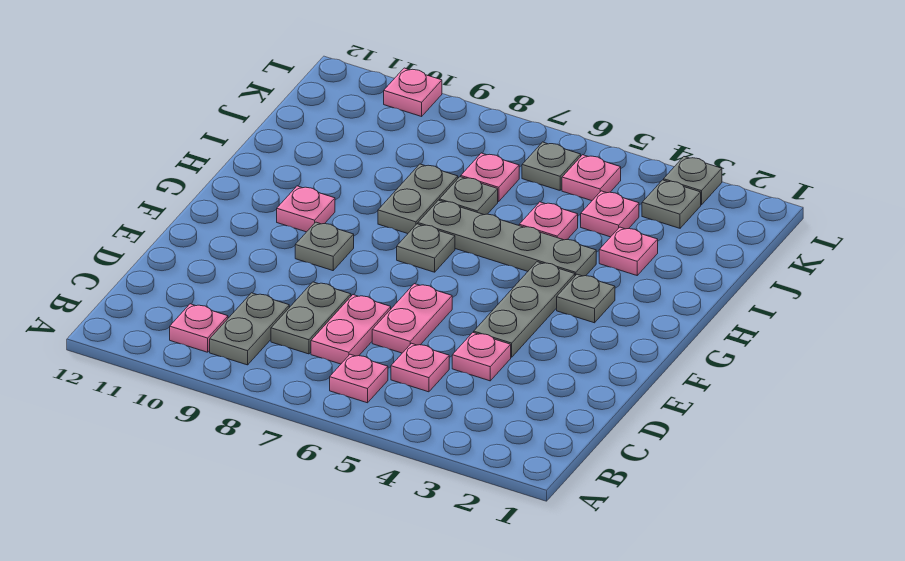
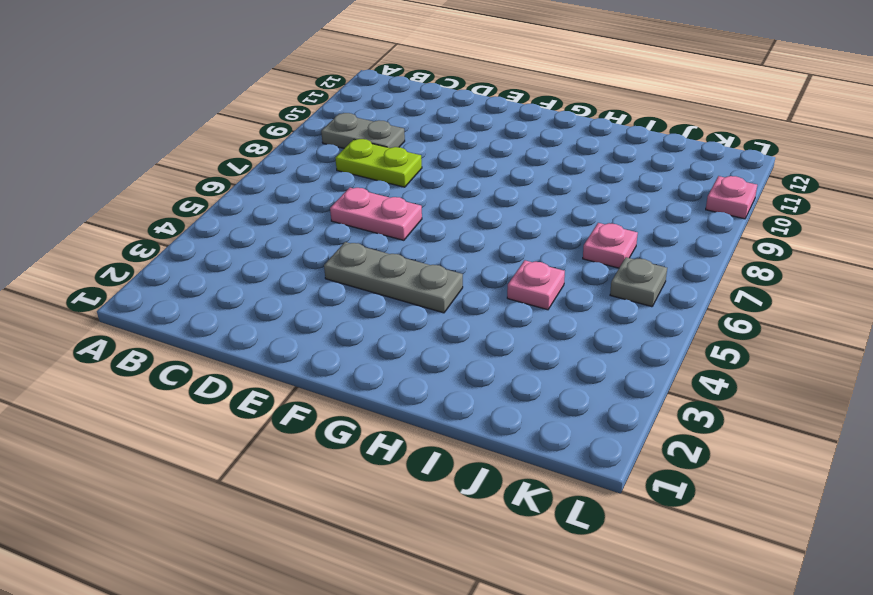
lime 1x2 plate [335,139,422,187] -> grey 1x2 plate [271,282,351,354]
none -> pink 1x1 plate [330,354,388,403]
none -> pink 1x1 plate [170,304,228,352]
none -> pink 1x1 plate [391,343,449,392]

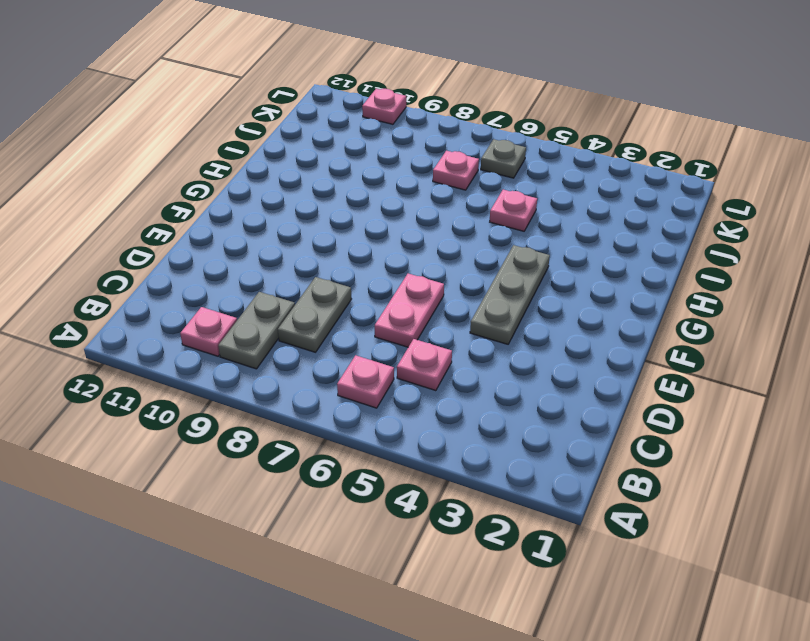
none -> pink 1x2 plate [311,295,391,364]
none -> pink 1x1 plate [452,332,511,381]
none -> grey 1x1 plate [295,222,354,271]

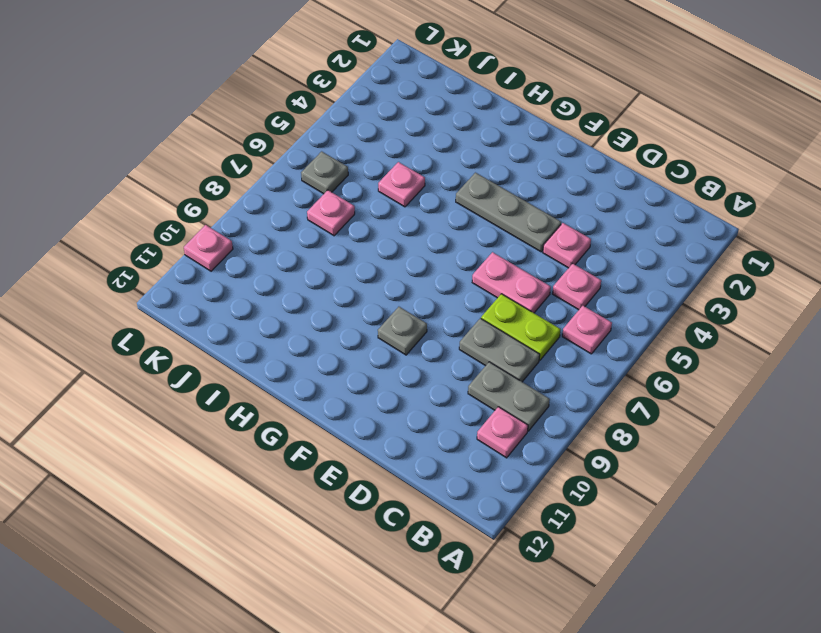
lime 1x2 plate [481,294,561,360] -> pink 1x2 plate [311,295,391,364]
none -> grey 1x1 plate [557,274,615,323]
none -> grey 1x1 plate [397,224,455,272]
none -> pink 1x1 plate [277,186,335,232]

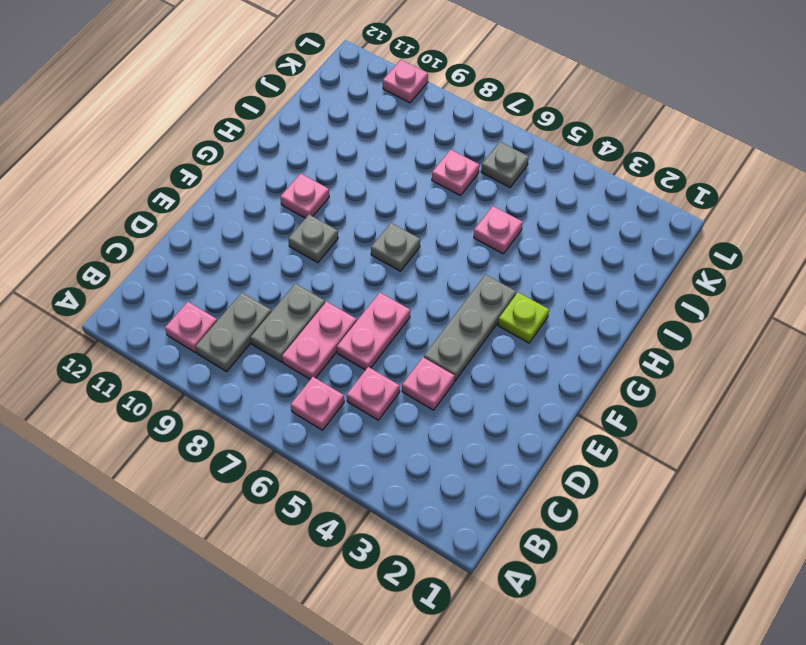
lime 1x1 plate [498,293,549,343] -> grey 1x1 plate [557,274,615,323]
none -> grey 1x4 plate [418,200,596,276]
none -> grey 1x2 plate [378,164,458,234]
none -> pink 1x1 plate [599,227,658,275]

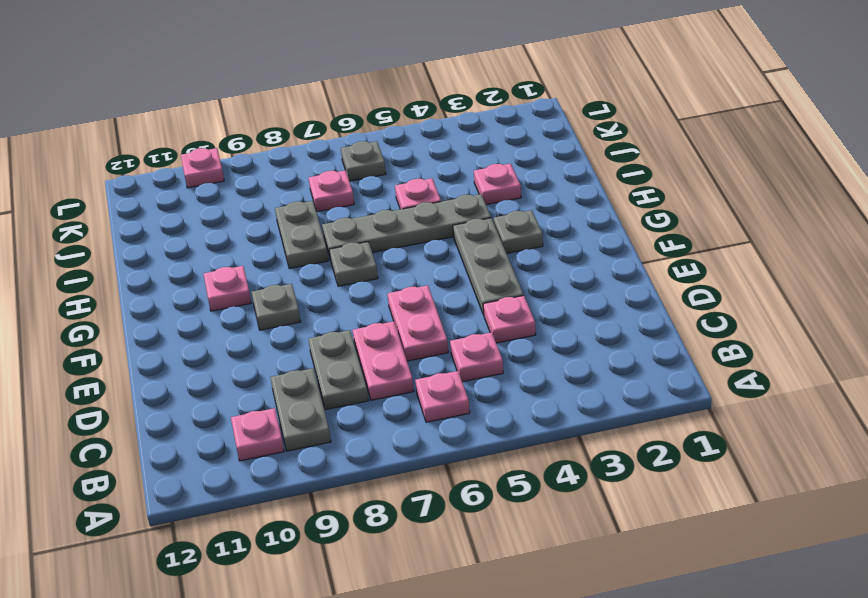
none -> grey 1x1 plate [439,177,498,215]
none -> pink 1x1 plate [581,191,639,237]
none -> grey 1x1 plate [642,180,701,228]

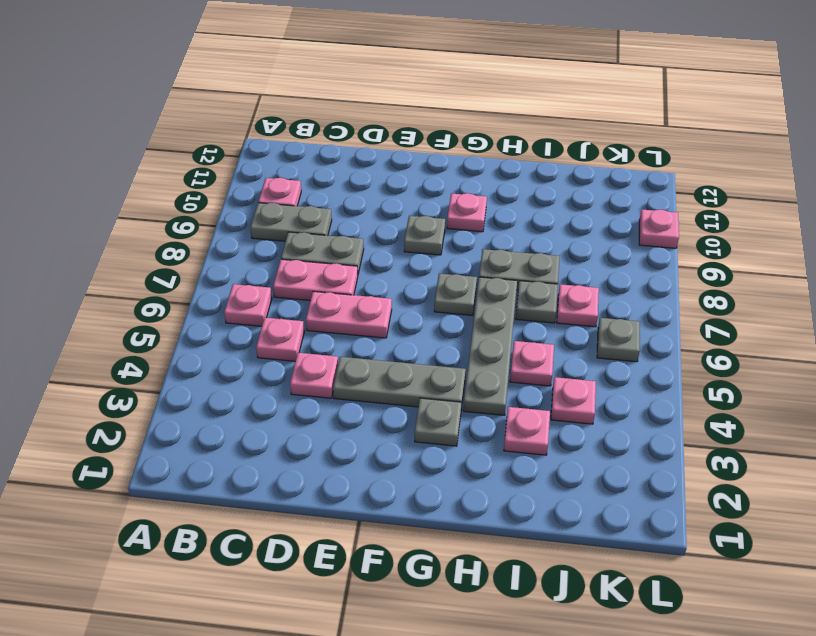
none -> grey 1x1 plate [642,180,701,228]
none -> pink 1x1 plate [562,155,621,201]
none -> grey 1x1 plate [664,157,722,205]

